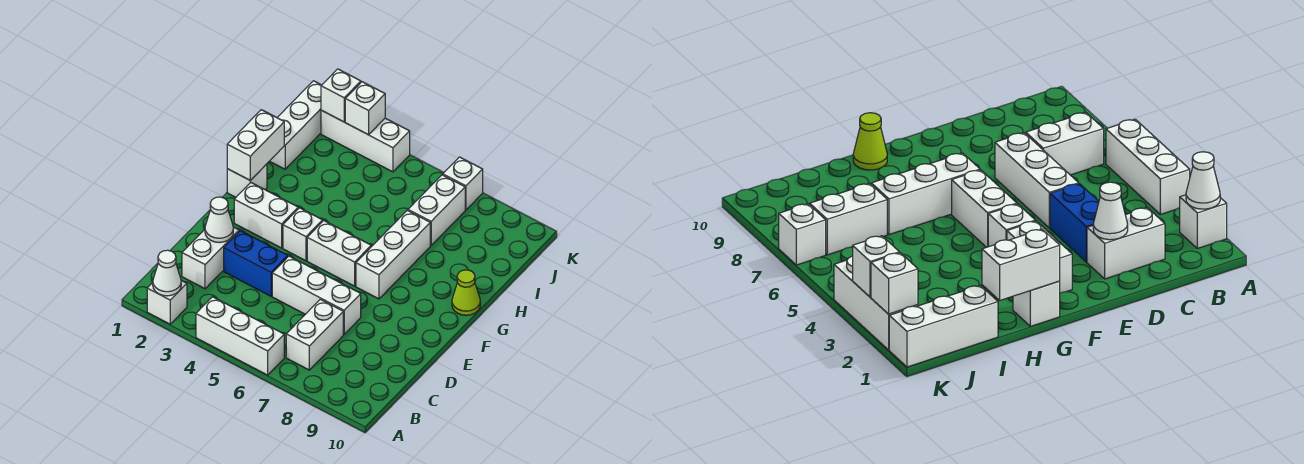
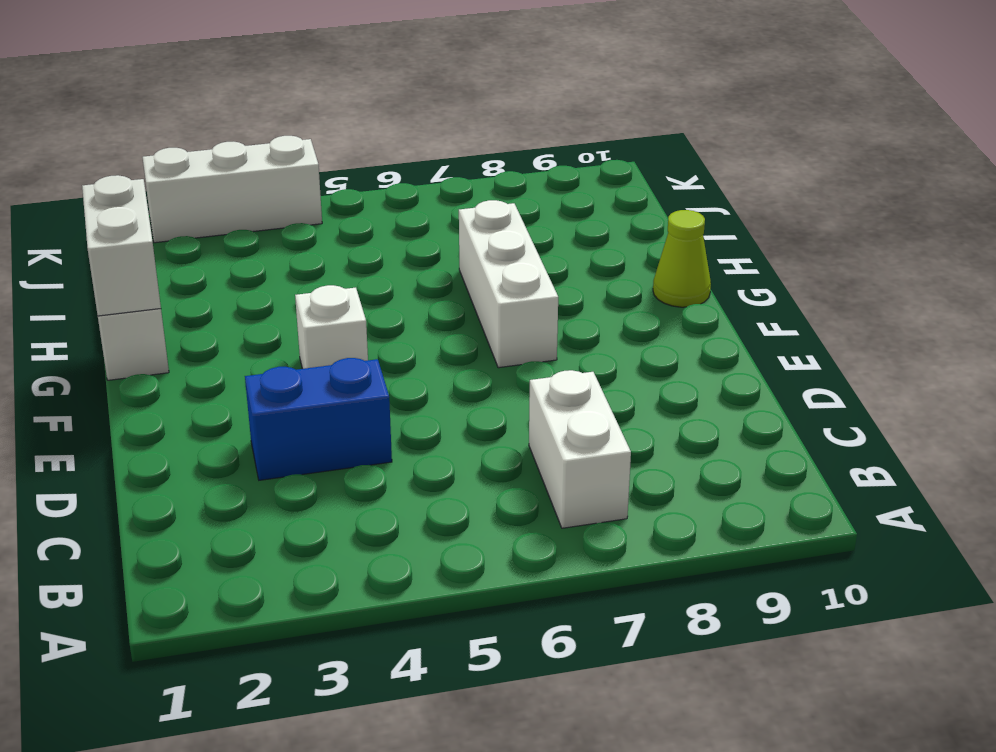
none -> white 1x1 brick [147,280,187,324]
none -> white 1x3 brick [196,297,284,375]
none -> white 1x2 brick [182,227,239,289]

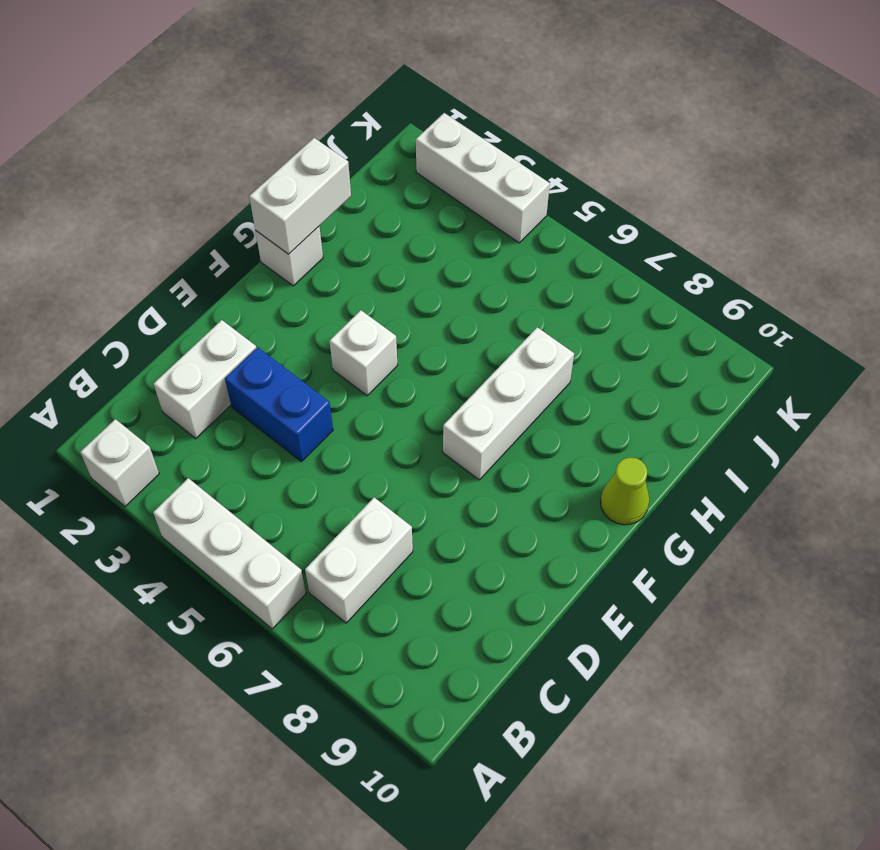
none -> white 1x3 brick [272,256,361,334]
none -> white 1x2 brick [234,183,298,248]
none -> white 1x2 brick [307,221,371,286]

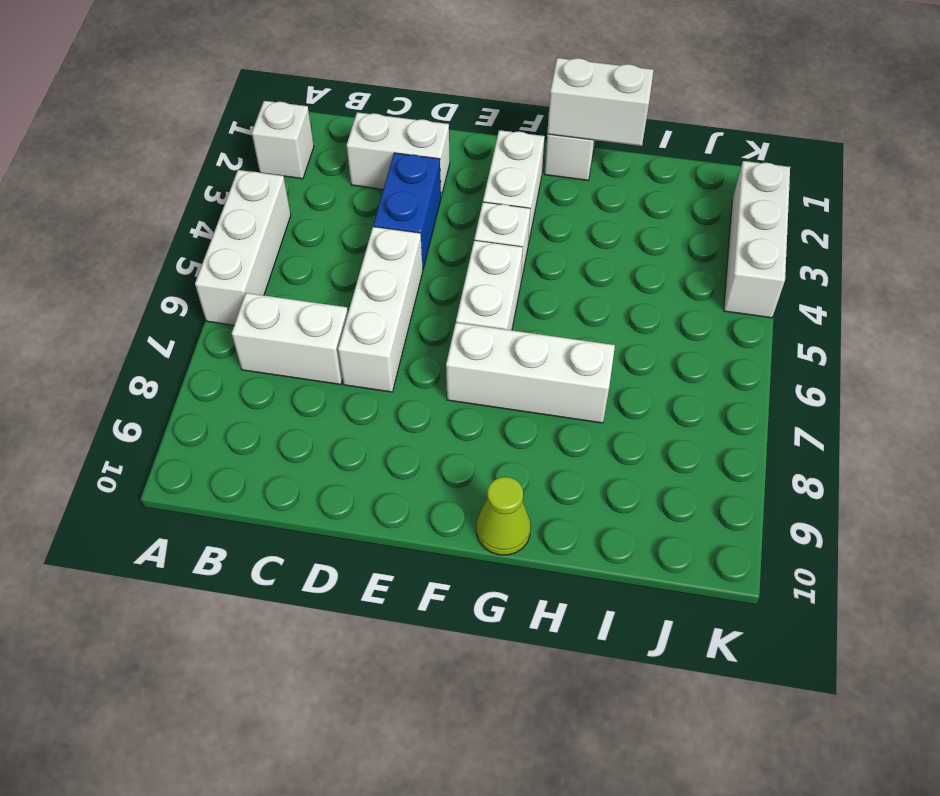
none -> white 1x3 brick [270,81,321,169]
none -> white 1x2 brick [408,175,465,245]
none -> white 1x1 brick [443,157,483,210]

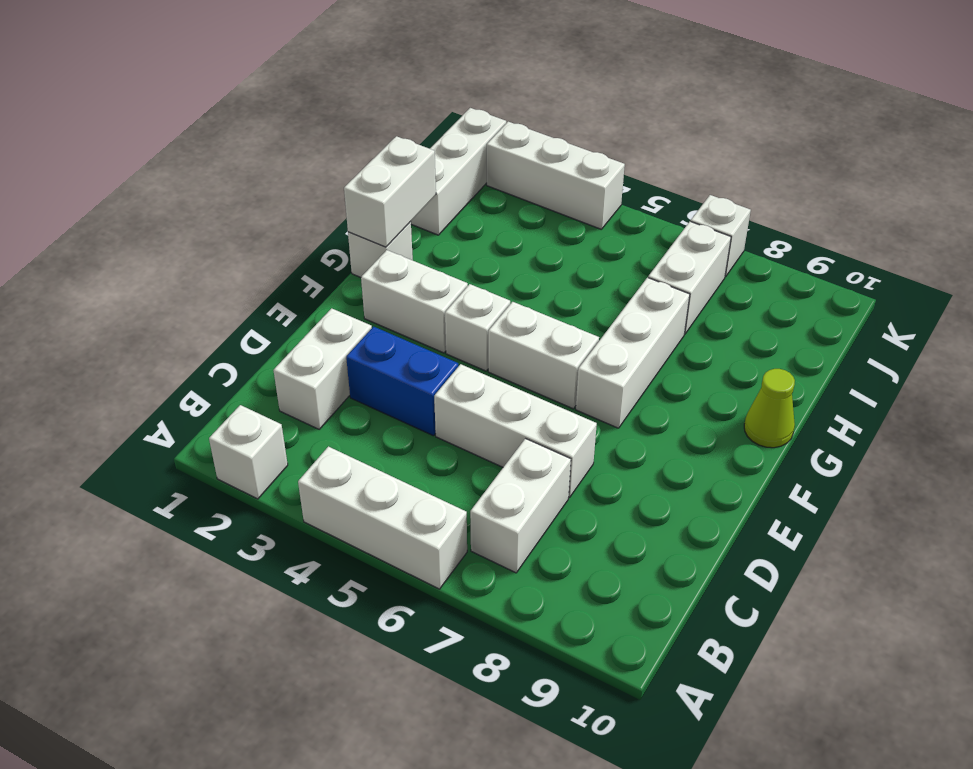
none -> white 1x1 cone [153,250,181,296]
none -> white 1x1 cone [205,197,233,243]
none -> white 1x1 brick [321,69,361,122]

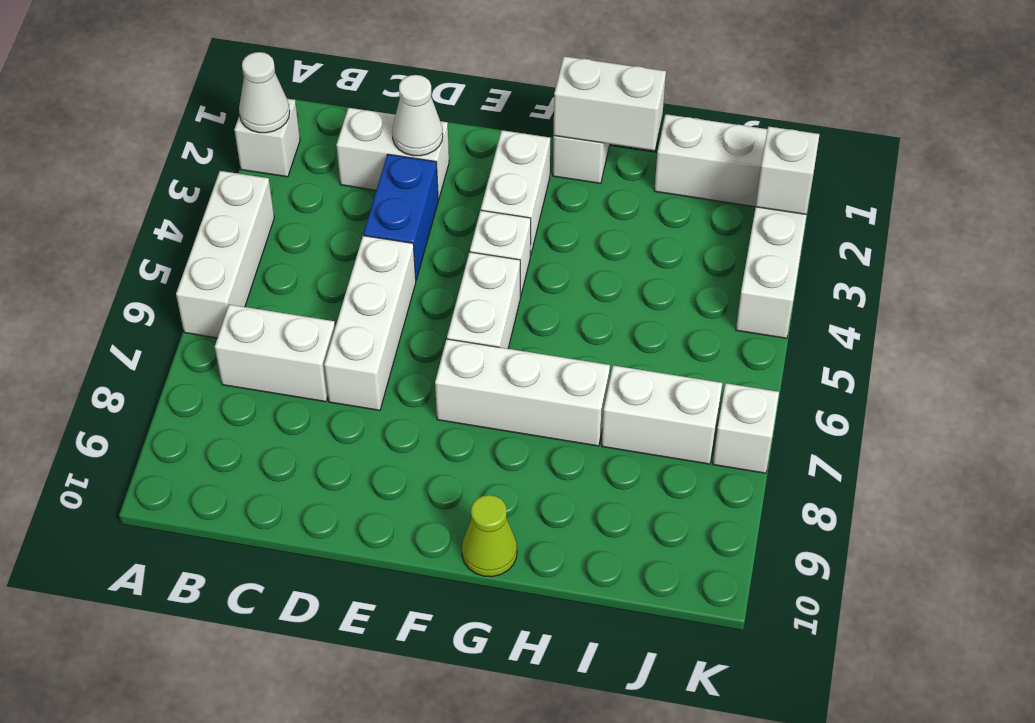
none -> white 1x1 brick [345,82,385,135]

